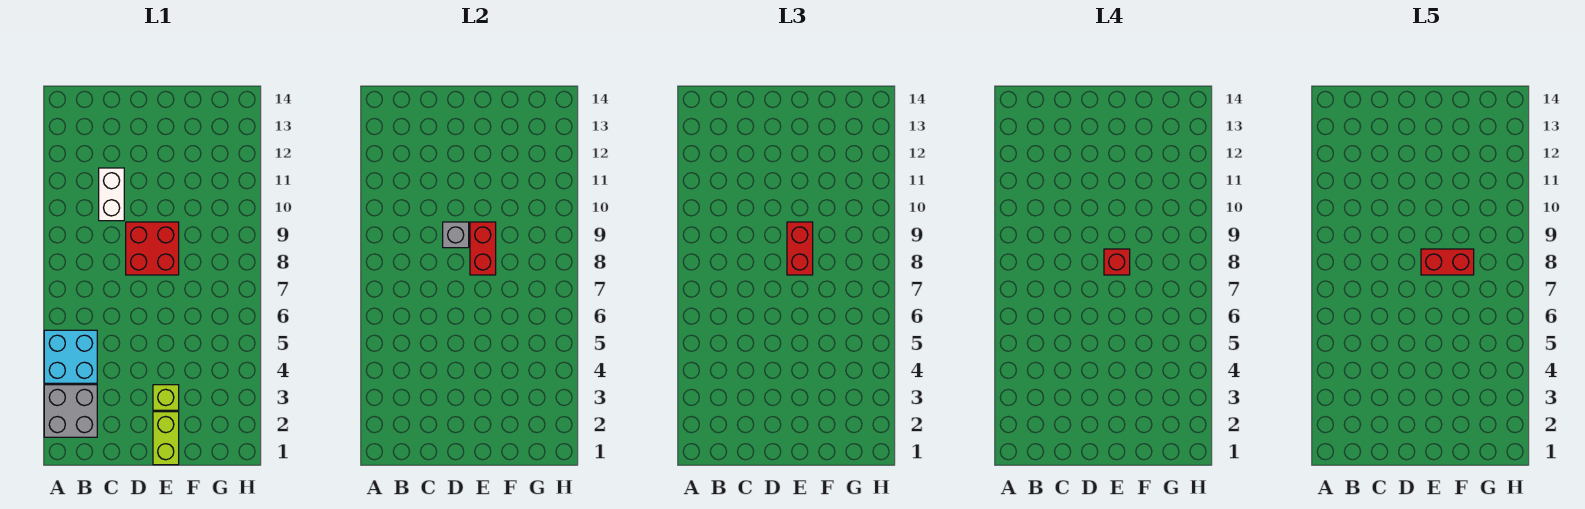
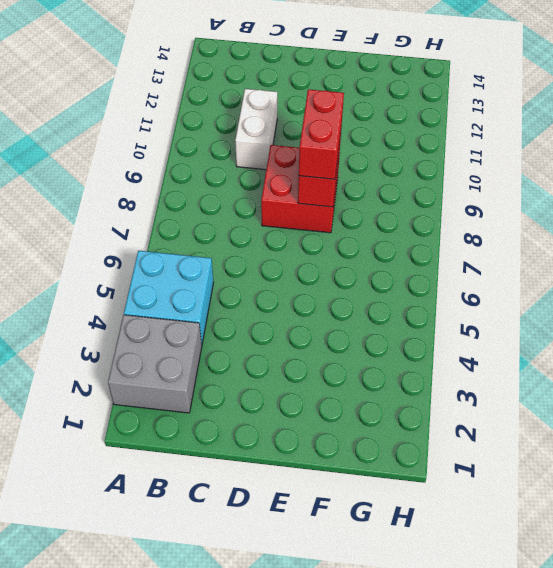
none -> lime 1x2 brick [153,412,179,465]
none -> lime 1x1 brick [153,385,179,410]

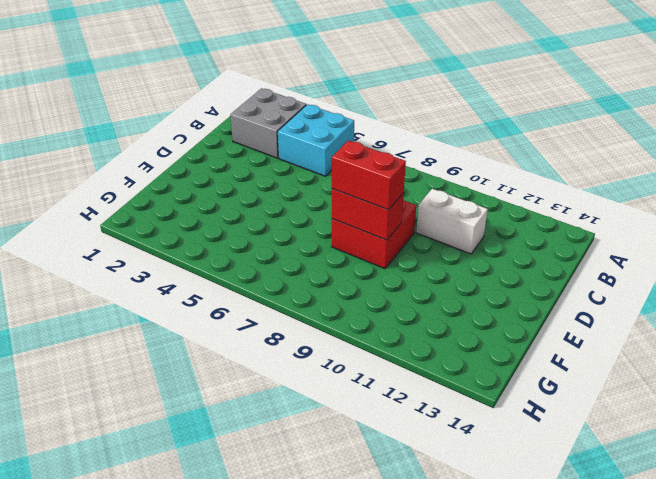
none -> lime 1x2 brick [153,412,179,465]
none -> lime 1x1 brick [153,385,179,410]

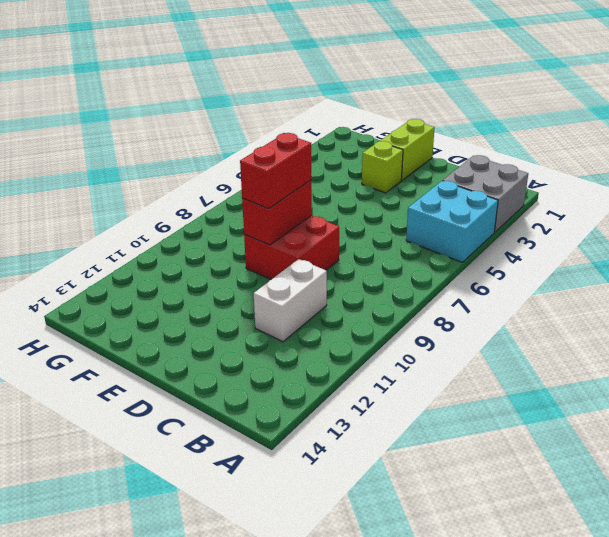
none -> grey 1x1 brick [443,222,469,248]
none -> red 1x1 brick [1104,249,1130,275]

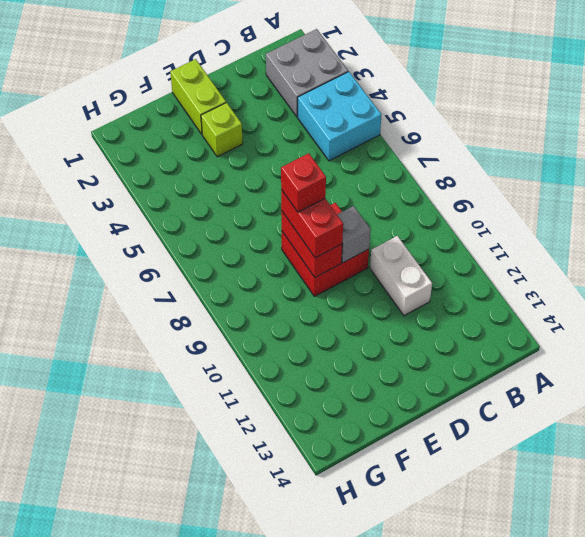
none -> red 1x2 brick [1421,249,1474,275]

